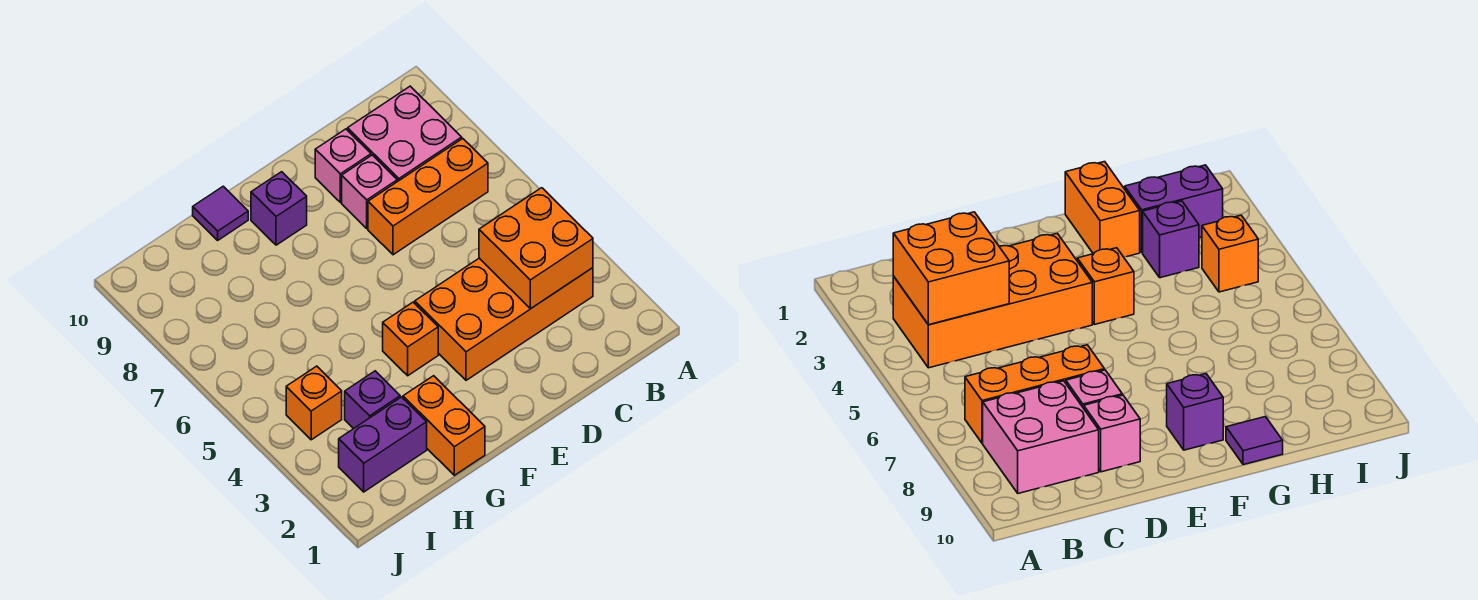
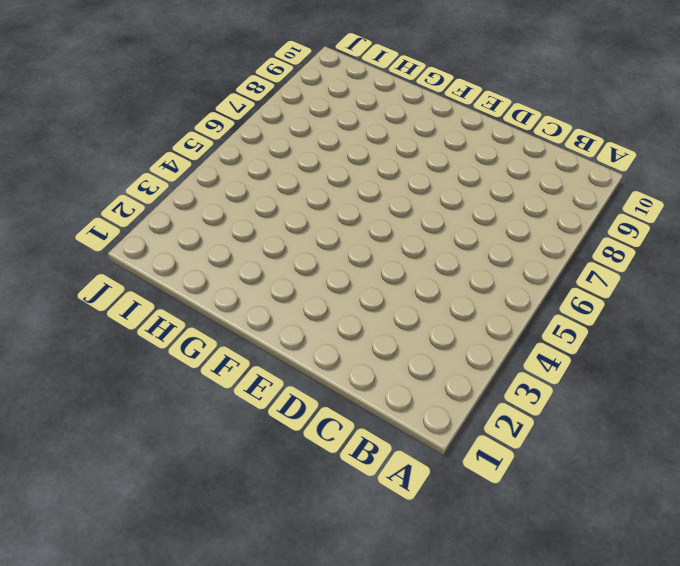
none -> orange 2x4 brick [415,258,593,380]
none -> orange 1x3 brick [368,139,488,255]
none -> pink 2x2 brick [348,86,462,182]

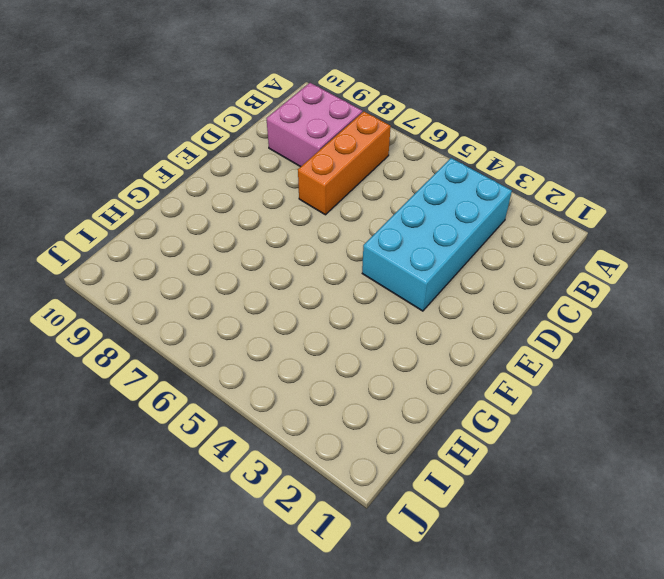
cyan 2x4 brick [362,158,512,311] -> orange 2x4 brick [415,258,593,380]
none -> pink 1x1 brick [342,155,397,228]
none -> pink 1x1 brick [315,129,371,203]
none -> orange 1x1 brick [383,302,438,376]

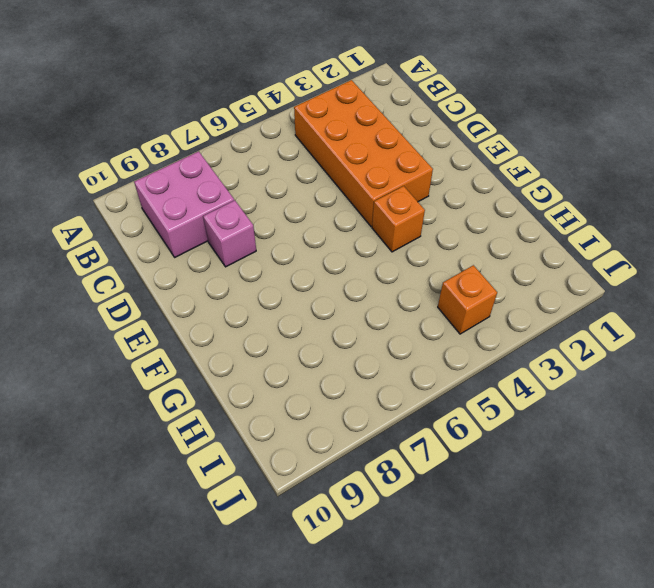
none -> orange 1x3 brick [368,139,488,255]
none -> pink 1x1 brick [315,129,371,203]
none -> purple 1x1 brick [251,172,307,245]

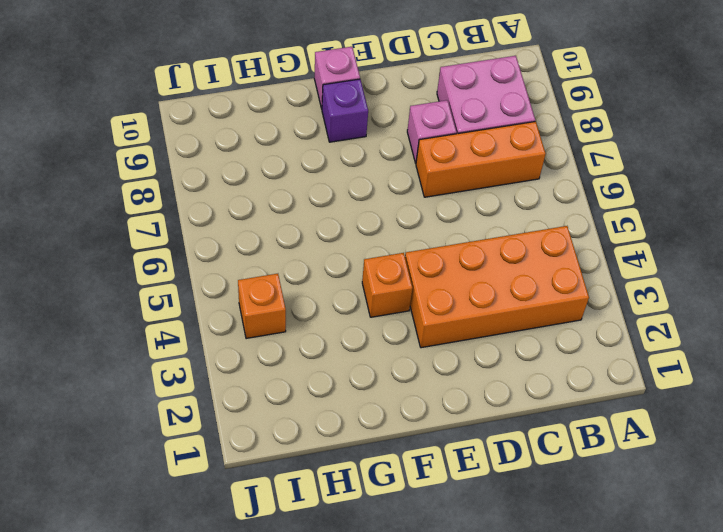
pink 1x1 brick [314,47,360,109] -> pink 1x1 brick moved to [315,129,371,203]
none -> orange 1x2 brick [403,376,485,475]
none -> purple 1x1 tile [193,186,248,240]
none -> purple 1x2 brick [339,397,427,492]

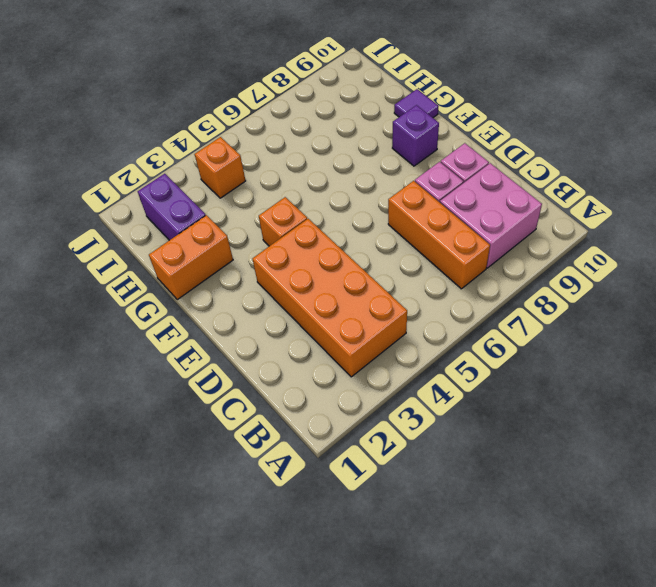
none -> purple 1x1 brick [345,371,400,429]
none -> orange 2x2 brick [479,188,593,309]

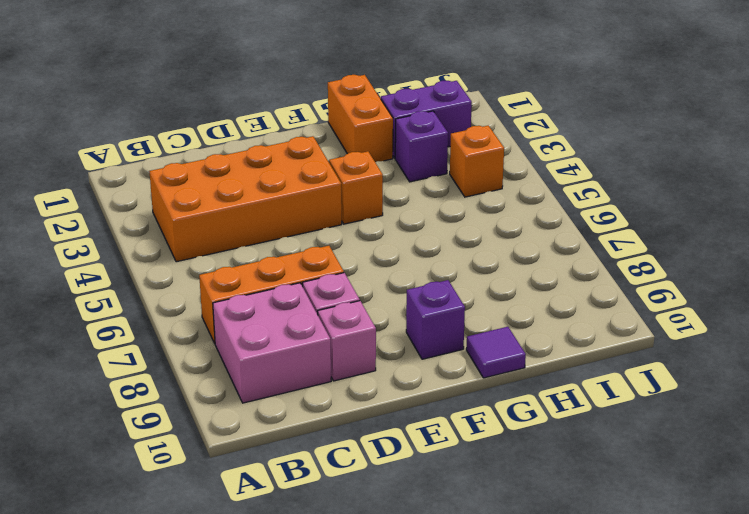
none -> orange 2x2 brick [479,188,593,309]

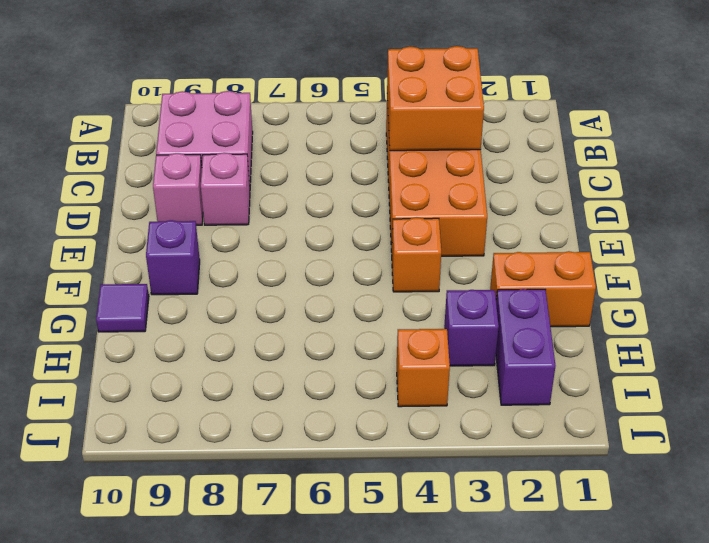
none -> orange 1x3 brick [368,139,488,255]

